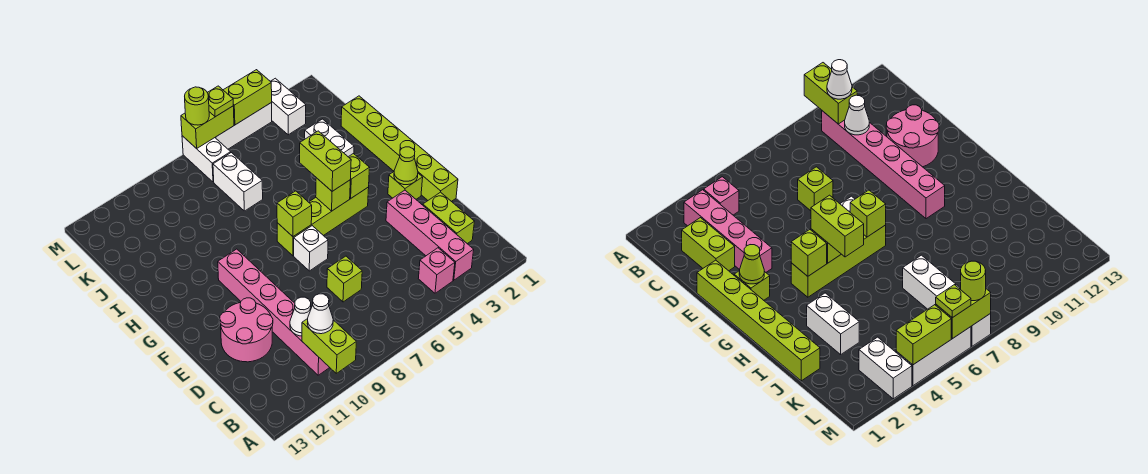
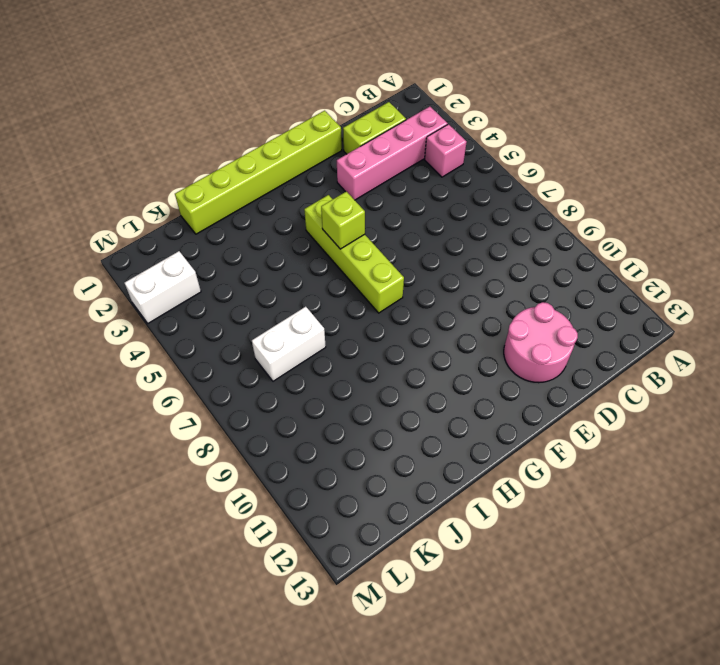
none -> pink 1x6 brick [218,249,330,375]
none -> lime 1x1 brick [327,256,362,302]
none -> lime 1x1 brick [388,172,423,199]

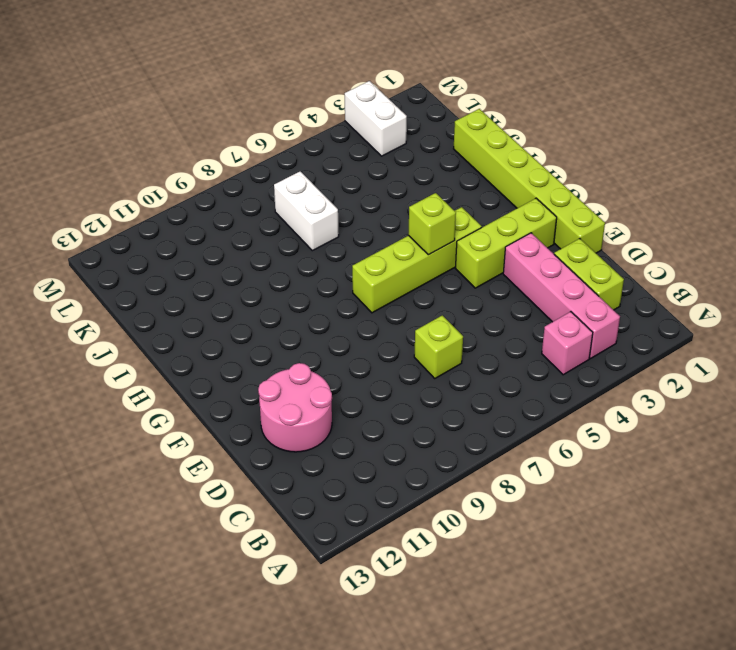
lime 1x3 brick [455,198,557,288] -> lime 1x1 brick [388,172,423,199]
none -> pink 1x6 brick [218,249,330,375]
none -> white 1x1 brick [294,226,328,271]
none -> white 1x2 brick [305,119,354,157]

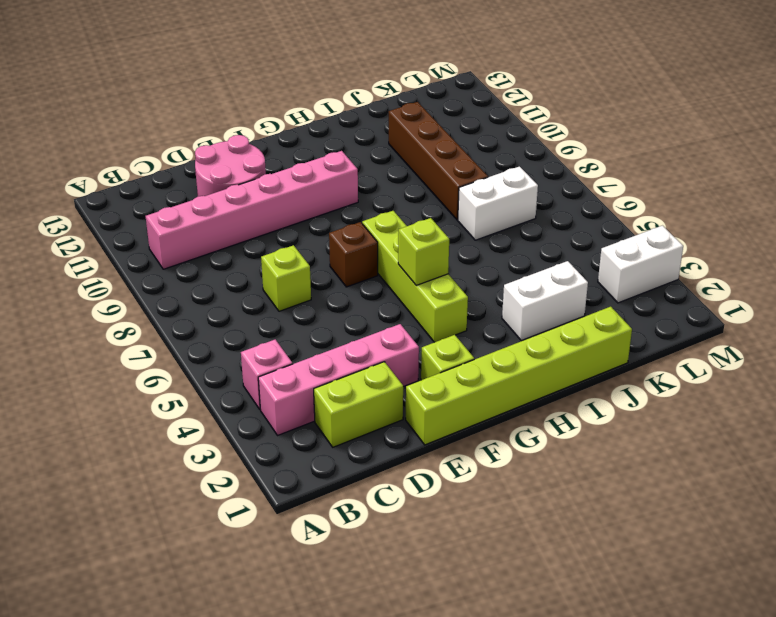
brown 1x1 brick [329,222,378,287] -> white 1x1 brick [294,226,328,271]
brown 1x4 brick [389,102,488,220] -> none
none -> white 1x2 brick [182,136,231,182]
none -> white 1x3 brick [215,103,272,149]
none -> lime 1x2 brick [302,319,356,373]

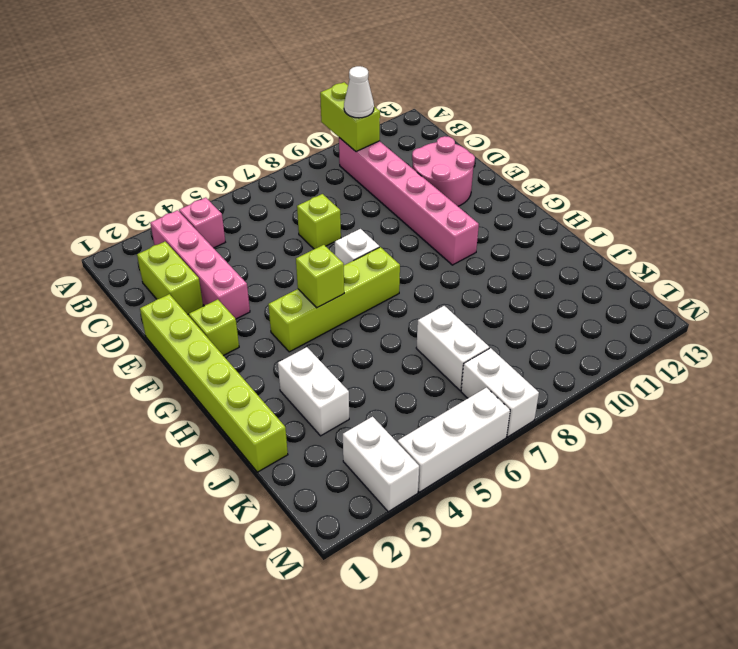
none -> white 1x1 cone [290,297,311,336]
none -> lime 1x1 cone [394,147,418,185]
none -> lime 1x1 brick [349,153,370,199]

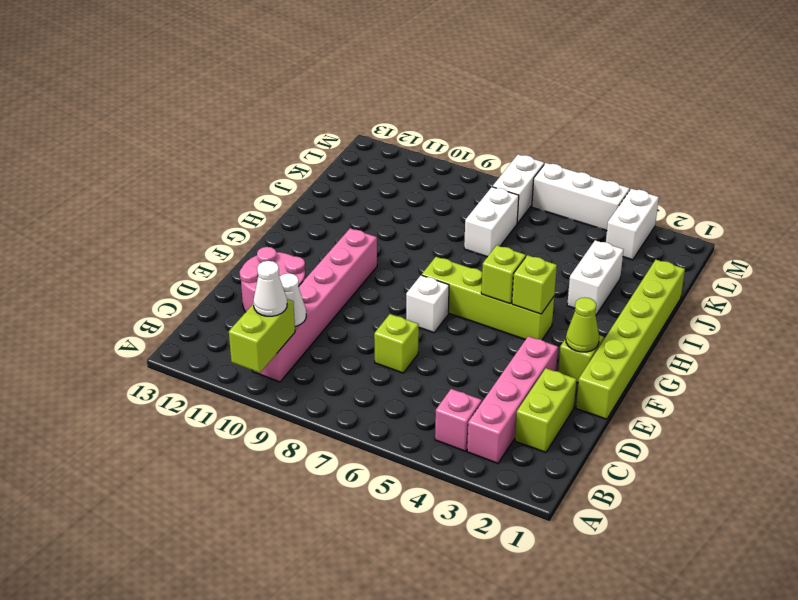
none -> lime 1x1 brick [277,191,312,236]
none -> lime 1x2 brick [224,70,272,125]
none -> lime 1x2 brick [181,106,234,149]

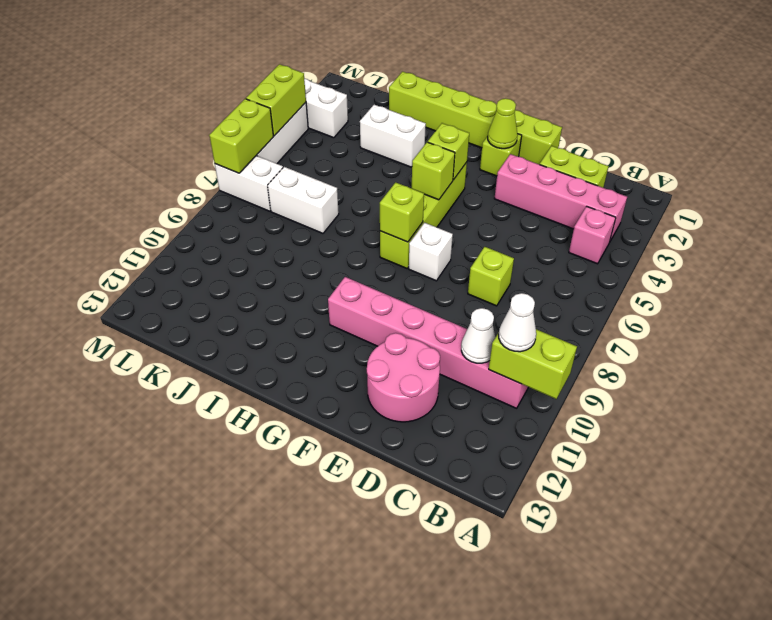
none -> lime 1x2 brick [300,131,351,191]
none -> lime 1x1 plate [207,86,233,117]
none -> lime 1x1 round brick [185,87,209,125]

